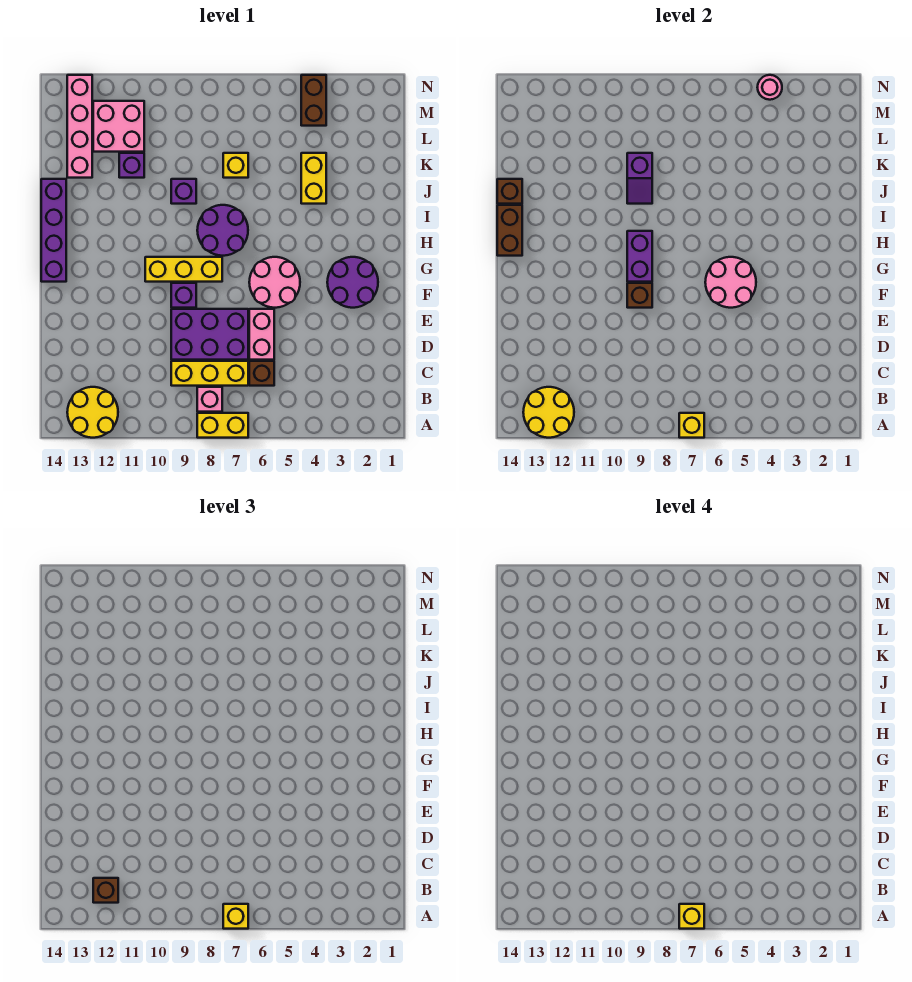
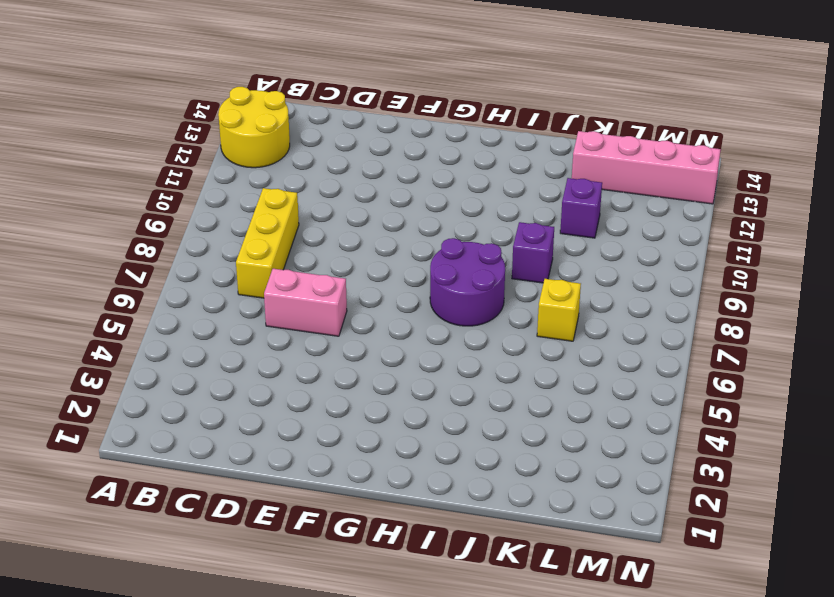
none -> yellow 1x2 brick [197,413,248,438]
none -> pink 1x1 brick [197,387,222,412]
none -> brown 1x1 brick [249,361,274,386]
none -> purple 2x3 brick [171,309,248,360]

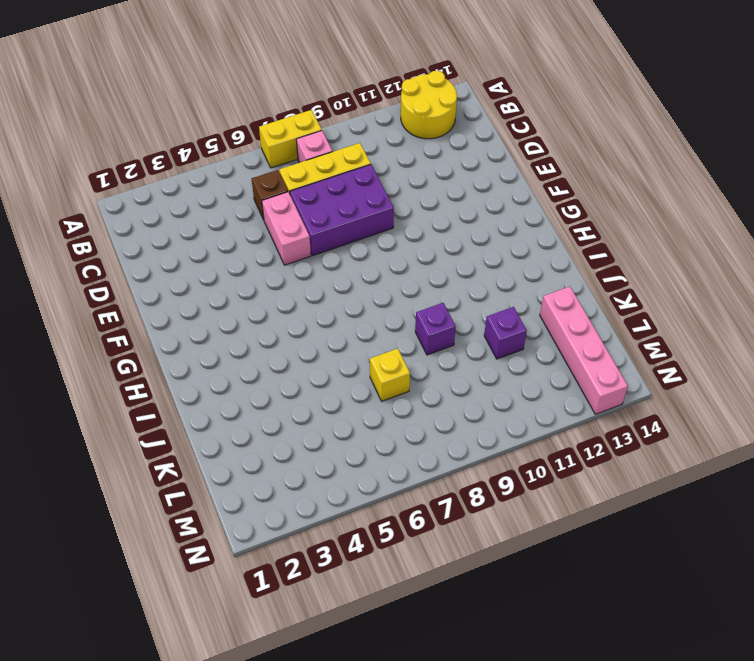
none -> purple 2x2 round brick [327,257,378,308]
none -> pink 2x2 round brick [249,257,300,308]
none -> purple 1x1 brick [171,283,196,308]
none -> yellow 1x3 brick [145,257,222,282]

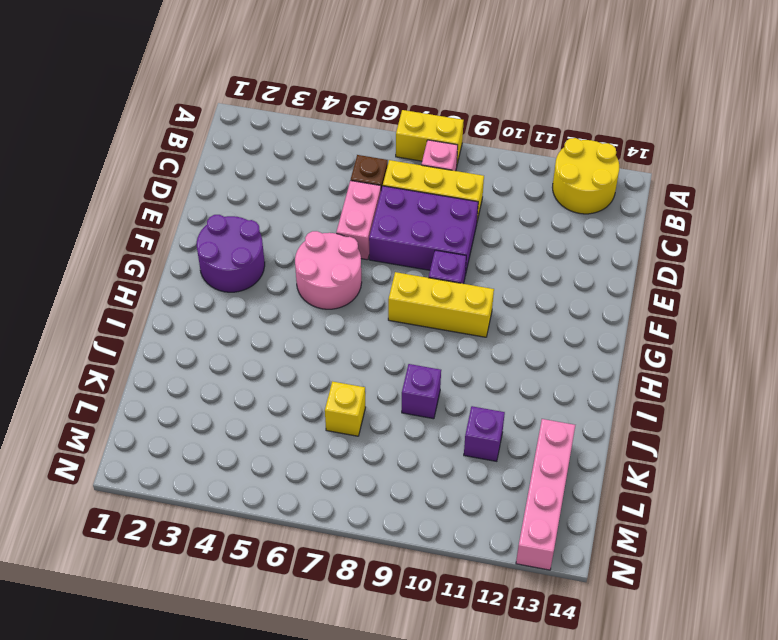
none -> purple 1x4 brick [41,179,66,282]
none -> purple 2x2 round brick [197,205,248,256]
none -> yellow 1x2 brick [301,153,326,204]
none -> pink 2x2 brick [93,101,144,152]

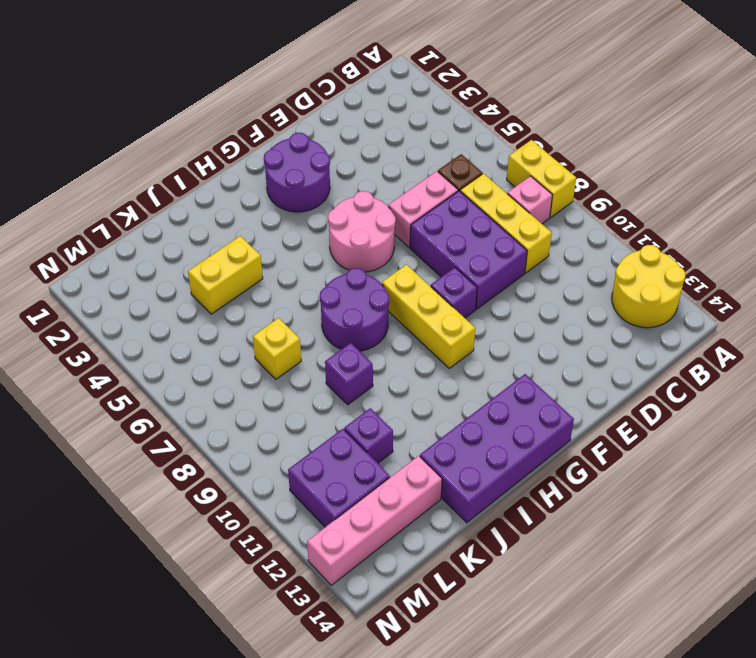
purple 2x4 brick [420,374,574,523] -> purple 1x4 brick [41,179,66,282]
purple 2x2 brick [288,429,390,527] -> pink 2x2 brick [93,101,144,152]
none -> brown 1x2 brick [301,75,326,126]
none -> yellow 1x1 brick [679,413,704,438]
none -> yellow 2x2 round brick [523,387,574,438]
none -> pink 2x2 round brick [705,257,756,308]

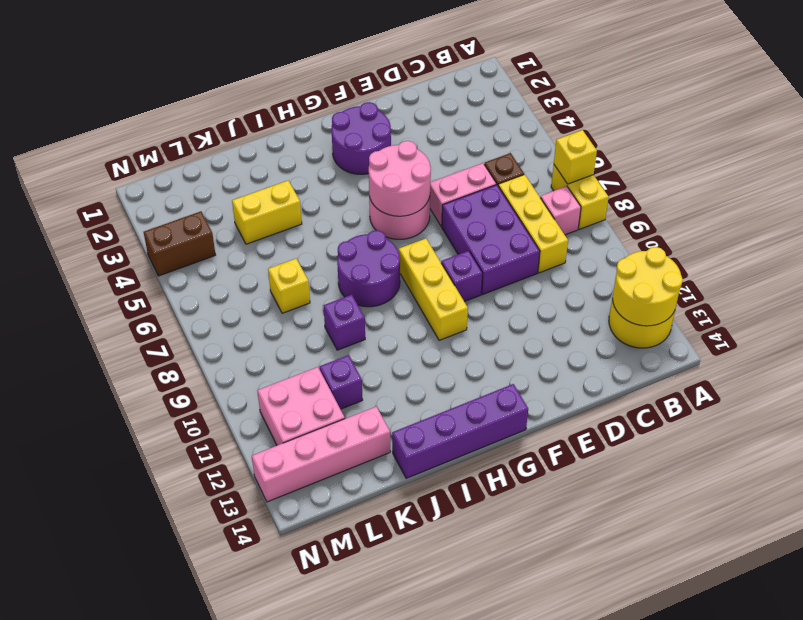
none -> brown 1x1 brick [627,283,652,308]
none -> purple 1x2 brick [627,231,652,282]
none -> brown 1x2 brick [497,205,522,256]
none -> purple 1x2 slope [627,153,652,204]

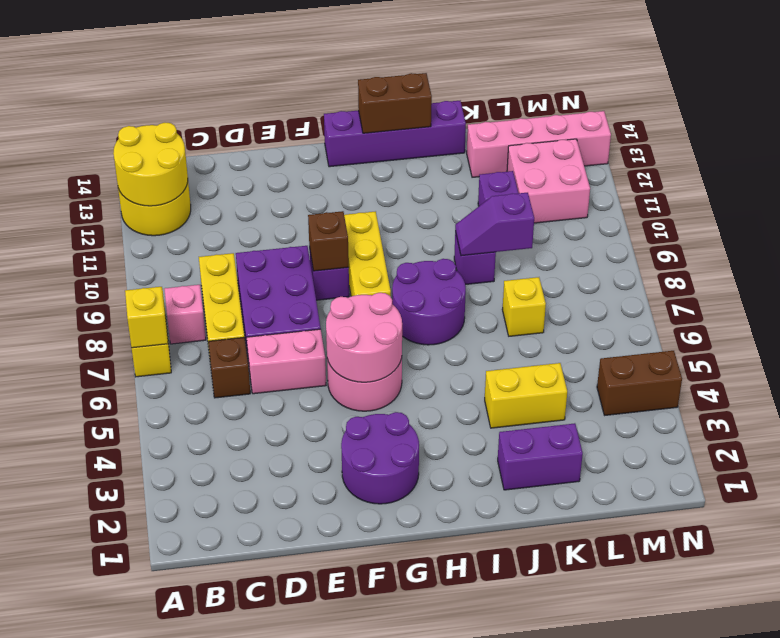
purple 1x2 brick [498,423,583,490] -> purple 1x2 brick moved to [627,231,652,282]
none -> brown 1x1 brick [497,179,522,204]
none -> pink 1x1 round brick [757,75,782,100]
none -> yellow 1x1 brick [223,904,248,929]
none -> brown 1x1 brick [93,878,118,903]

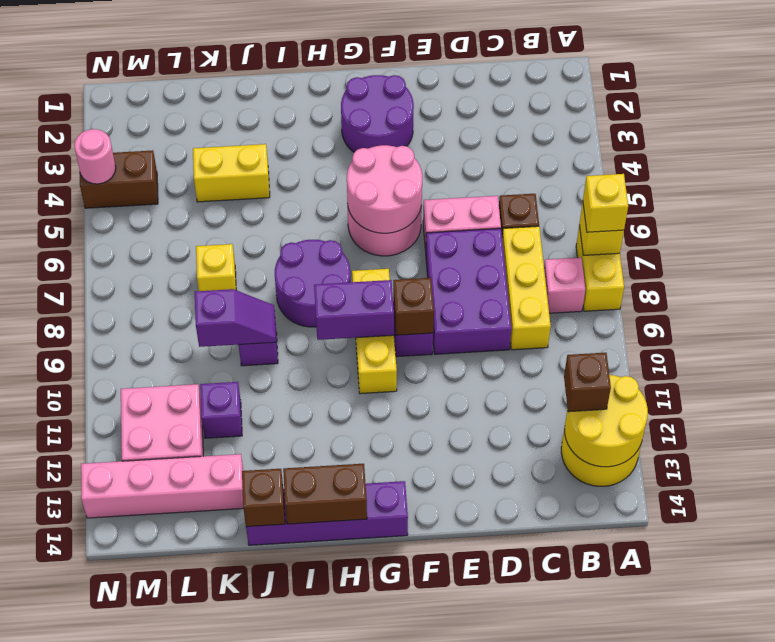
none -> yellow 1x1 brick [679,904,704,929]

